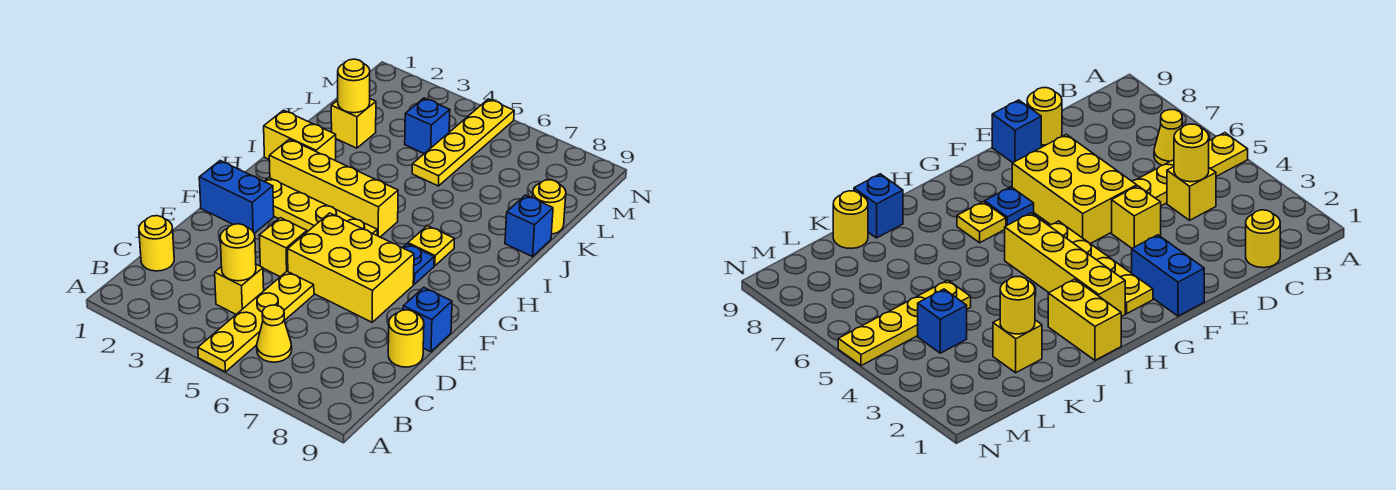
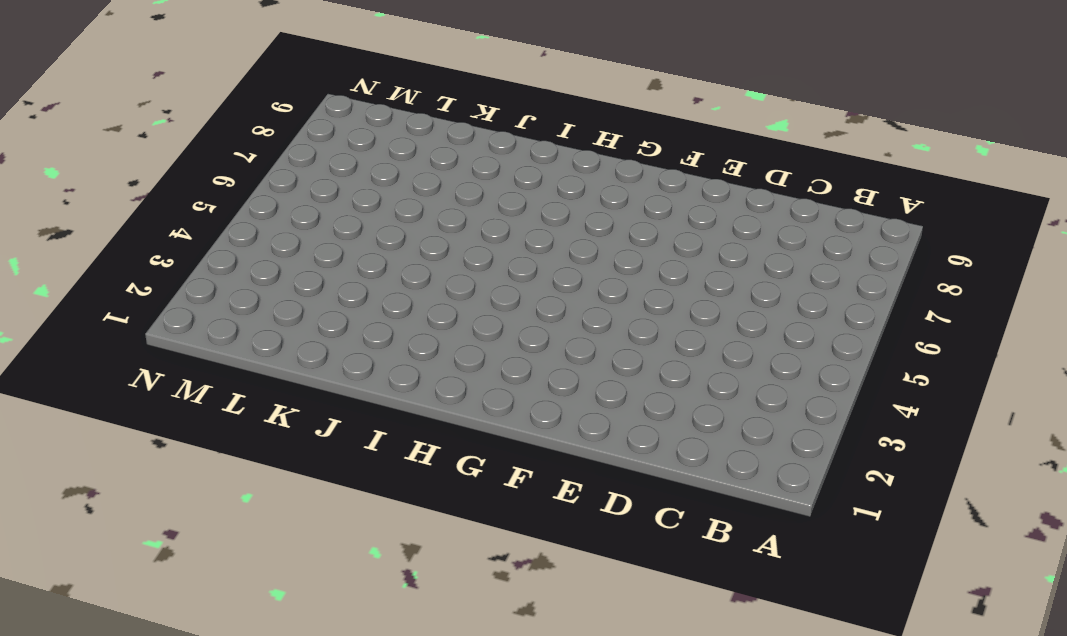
none -> yellow 1x4 plate [198,272,314,372]
none -> yellow 1x1 cone [257,305,292,362]
none -> yellow 1x1 round brick [139,216,174,271]

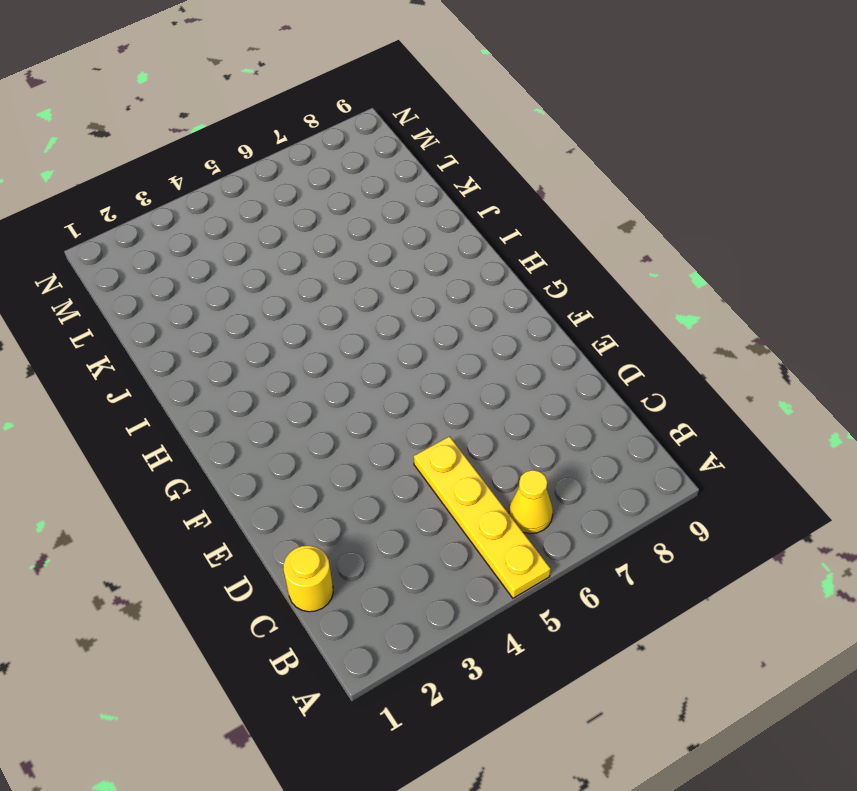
none -> yellow 1x1 brick [215,264,264,314]
none -> yellow 1x1 round brick [388,310,424,367]
none -> yellow 1x1 brick [259,218,307,277]

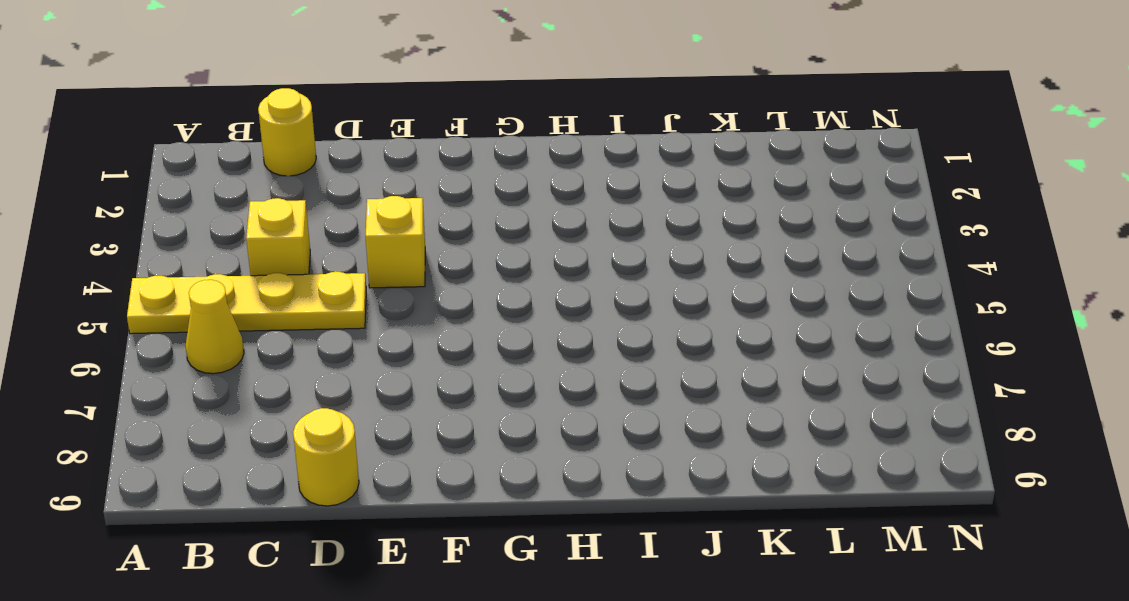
none -> yellow 2x3 brick [288,213,414,322]
none -> blue 1x1 brick [403,288,452,352]
none -> blue 1x2 brick [199,161,274,233]

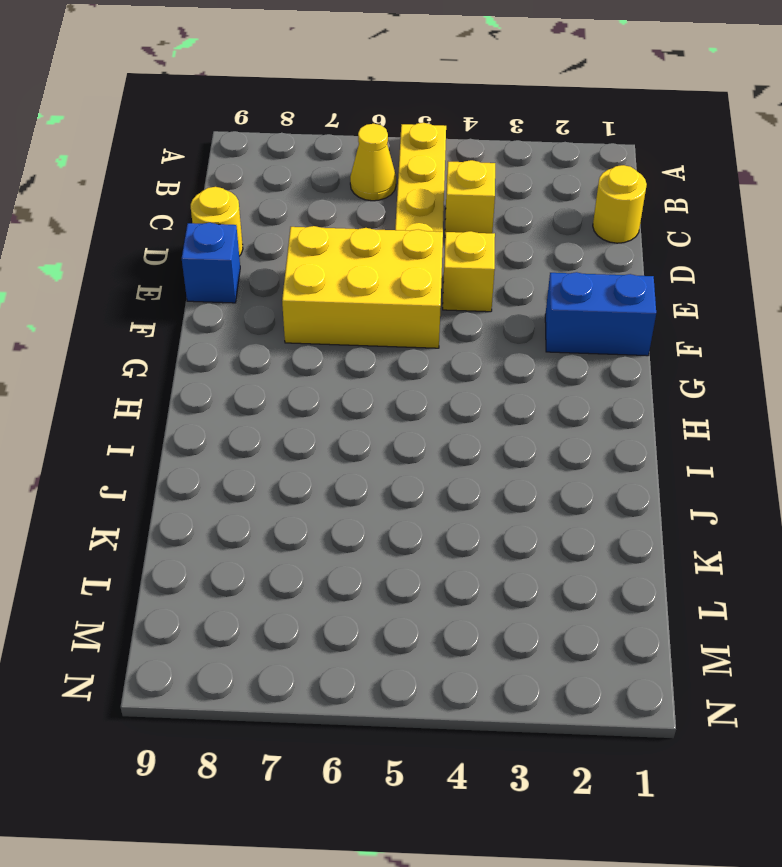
none -> yellow 1x4 plate [264,178,377,235]
none -> blue 1x1 plate [402,244,434,284]
none -> yellow 1x4 brick [269,139,398,237]

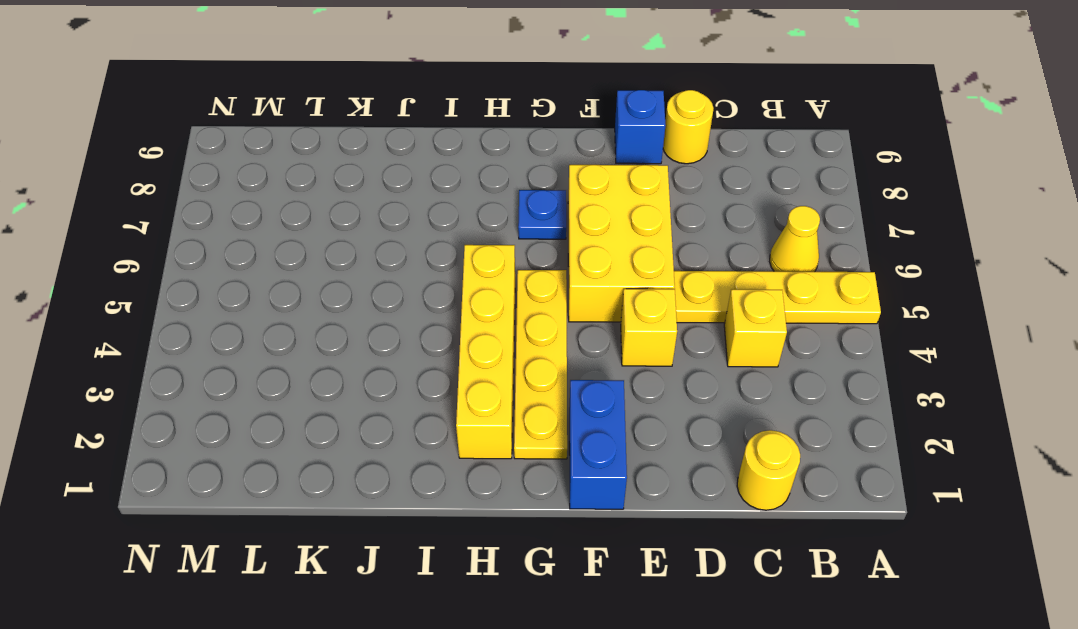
none -> yellow 1x1 plate [408,226,454,266]
none -> yellow 1x2 brick [264,110,336,161]
none -> blue 1x1 brick [505,195,553,257]

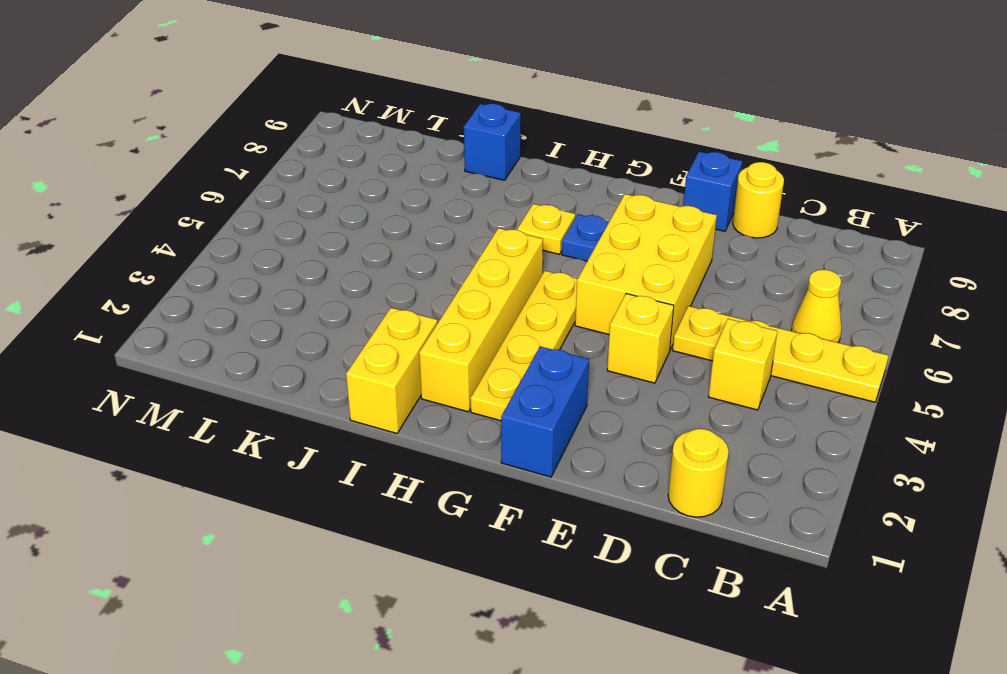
none -> yellow 1x1 brick [331,99,376,148]
none -> yellow 1x4 plate [412,99,514,186]
none -> yellow 1x1 round brick [532,180,566,234]

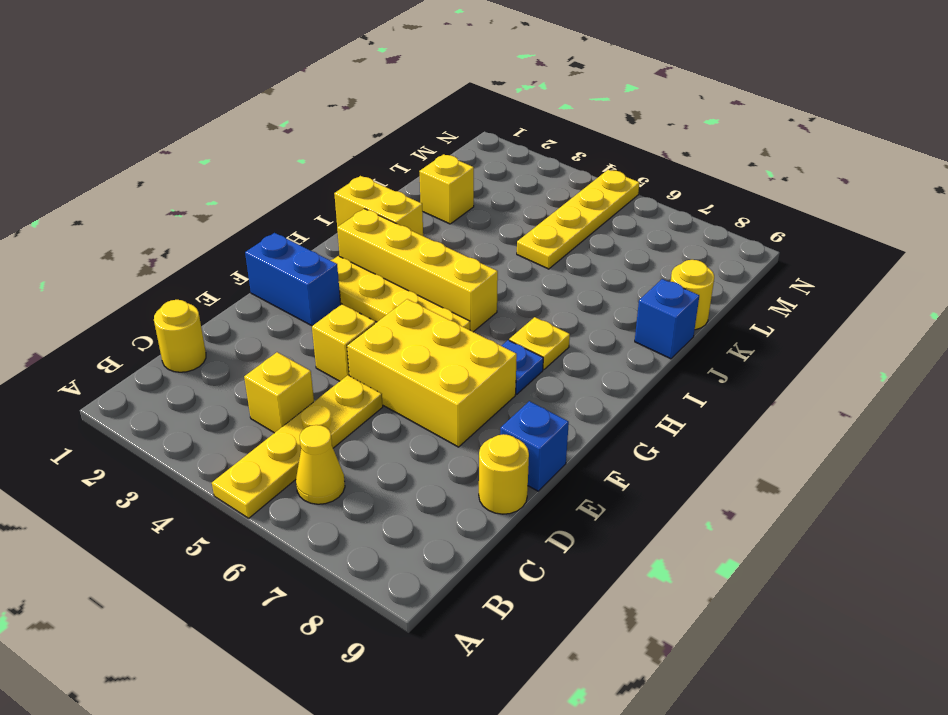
none -> blue 1x1 brick [405,98,450,154]
none -> yellow 1x1 round brick [220,224,256,281]
none -> yellow 1x1 round brick [338,59,370,113]

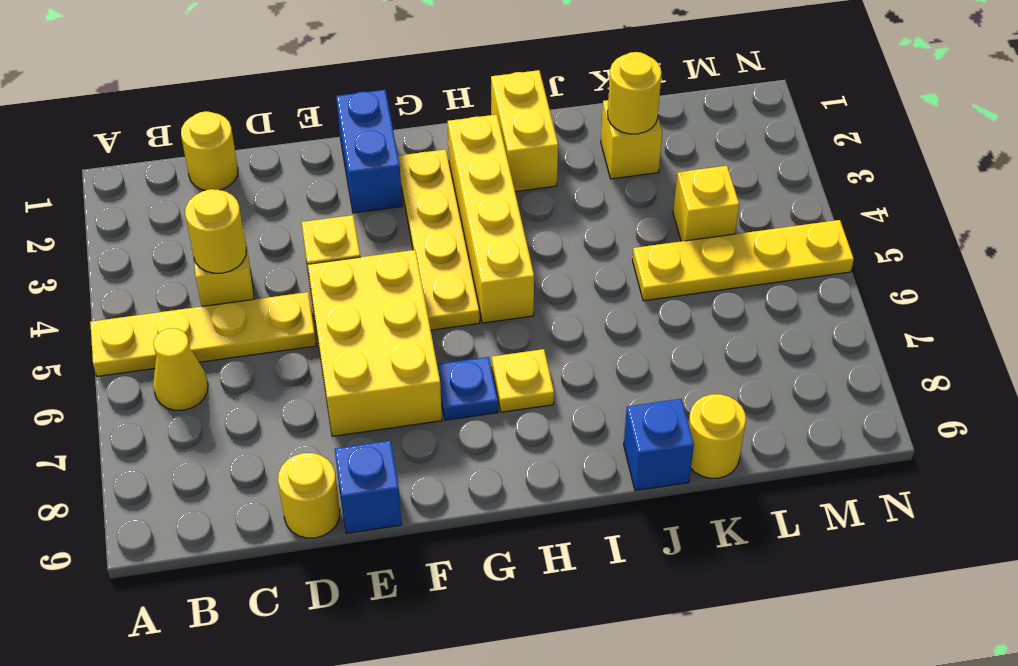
yellow 1x1 brick [673,166,739,241] -> blue 1x1 brick [405,98,450,154]

